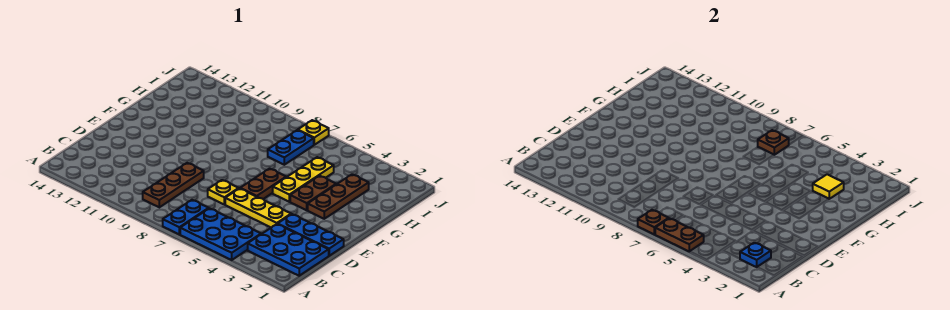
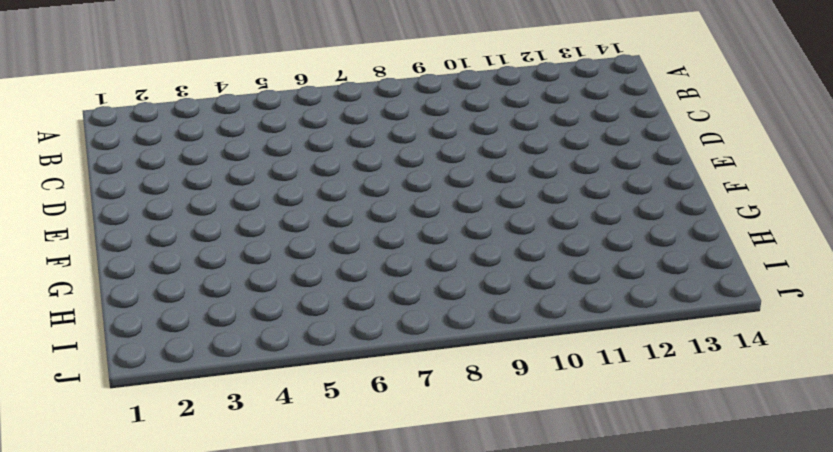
none -> blue 2x3 plate [180,208,261,260]
none -> blue 1x2 plate [163,200,209,234]
none -> blue 2x3 plate [248,224,329,276]

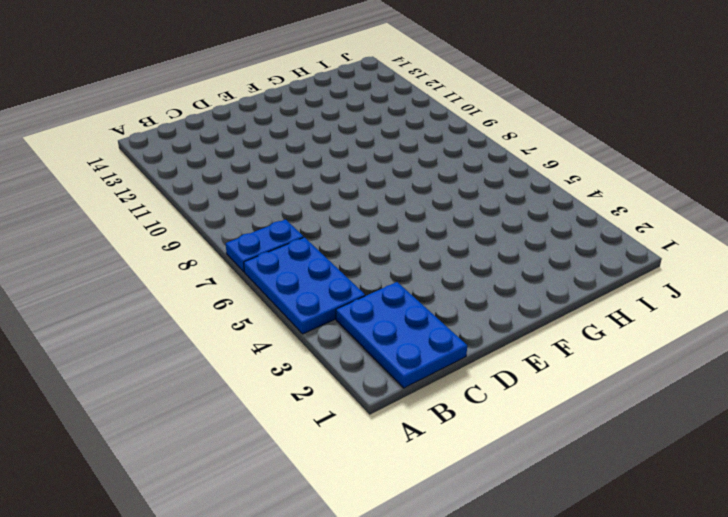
none -> brown 1x3 plate [143,163,204,207]
none -> blue 1x3 plate [278,214,344,256]
none -> yellow 1x3 plate [225,189,291,228]

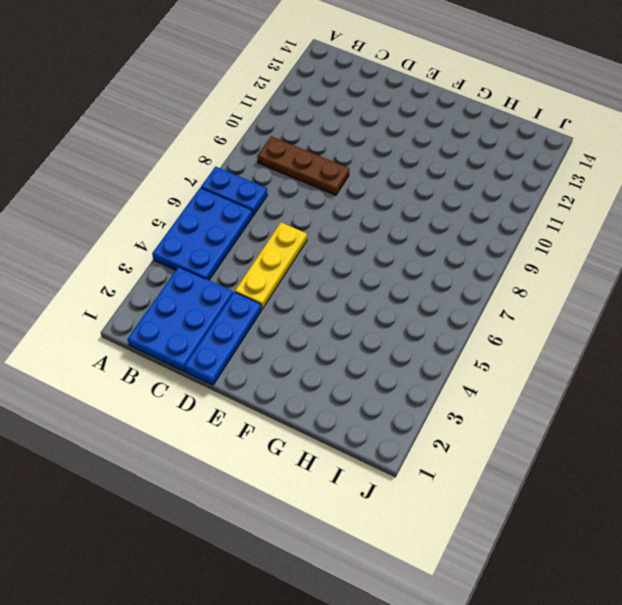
none -> yellow 1x1 plate [208,180,239,204]
none -> brown 1x2 plate [240,169,286,199]
none -> brown 1x3 plate [308,174,369,219]

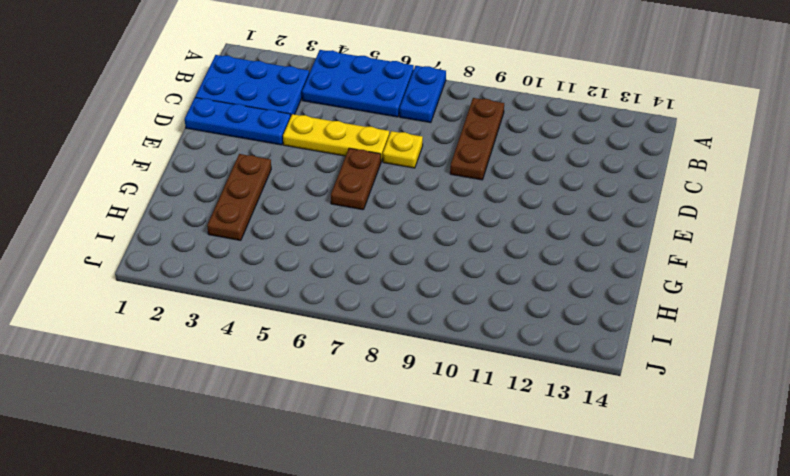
none -> brown 1x2 plate [290,176,336,210]
none -> yellow 1x3 plate [273,157,334,202]
none -> blue 1x2 plate [268,130,314,165]

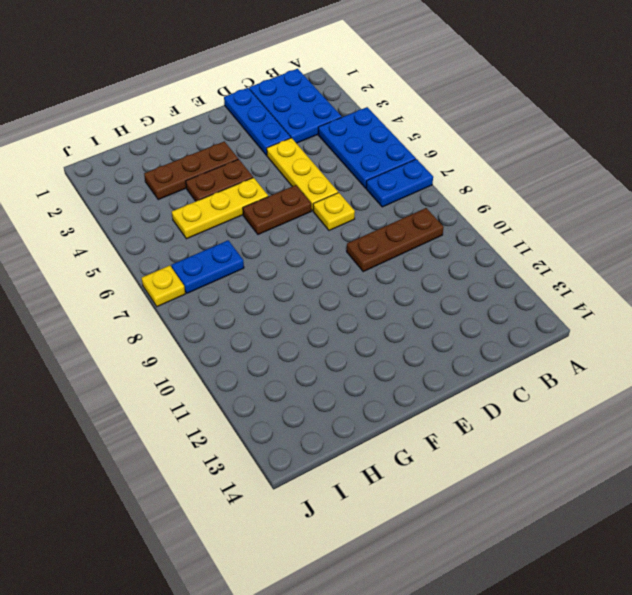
none -> brown 1x2 plate [655,218,704,252]
none -> brown 1x1 plate [638,210,669,234]
none -> blue 1x1 plate [740,243,771,267]

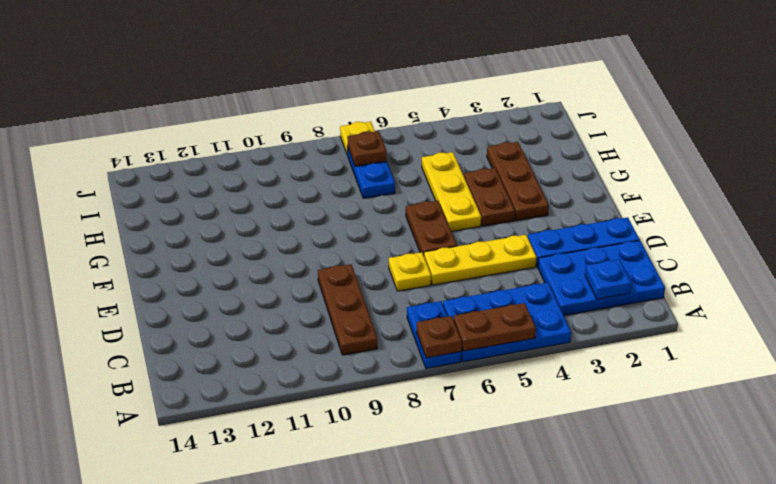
none -> yellow 1x1 tile [813,174,844,199]

